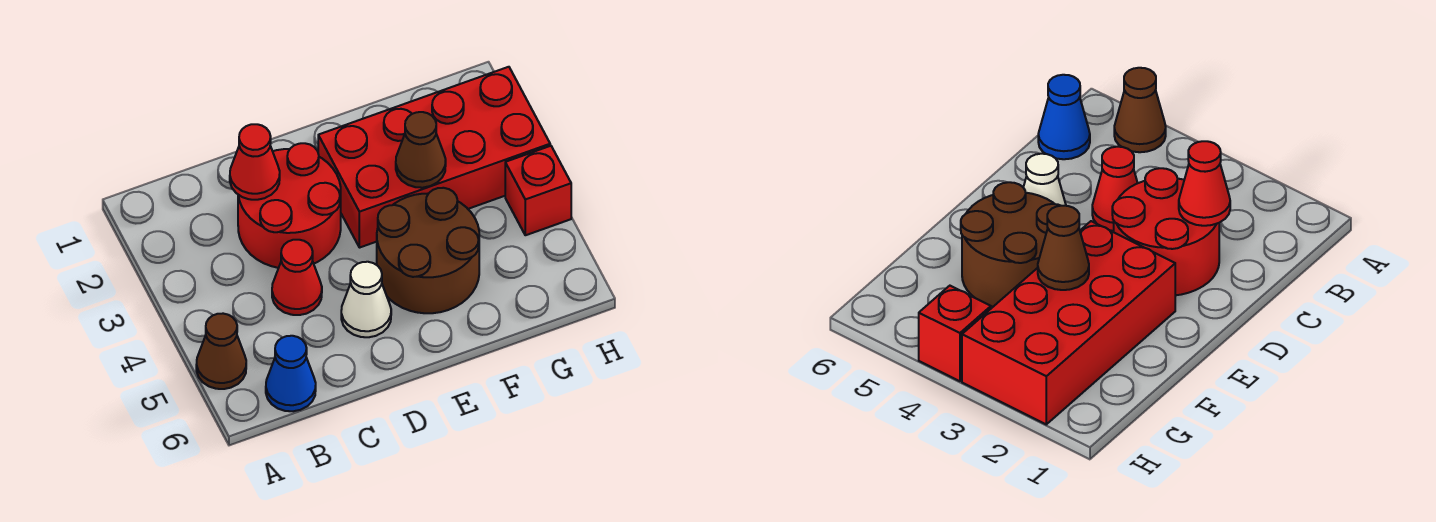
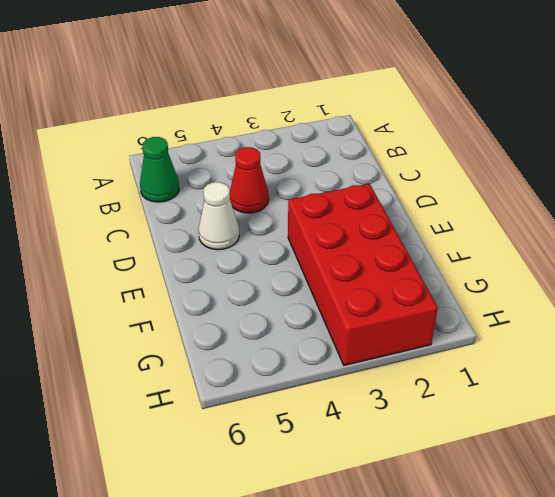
green 1x1 cone [140,137,179,202] -> blue 1x1 cone [266,336,316,411]
none -> brown 1x1 cone [196,314,246,389]
none -> red 2x2 round brick [238,143,341,268]

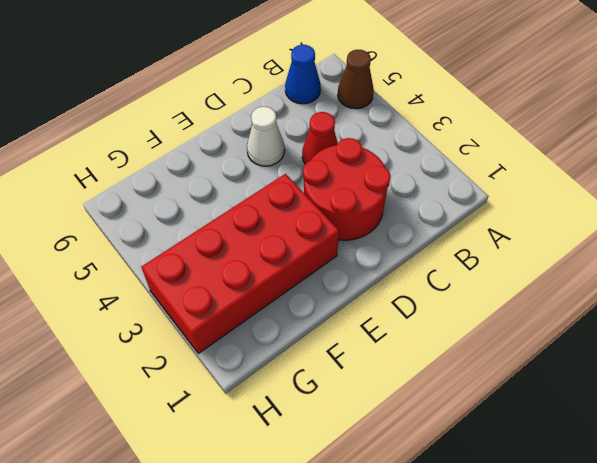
none -> brown 2x2 round brick [377,188,479,313]
none -> red 1x1 brick [505,146,571,235]

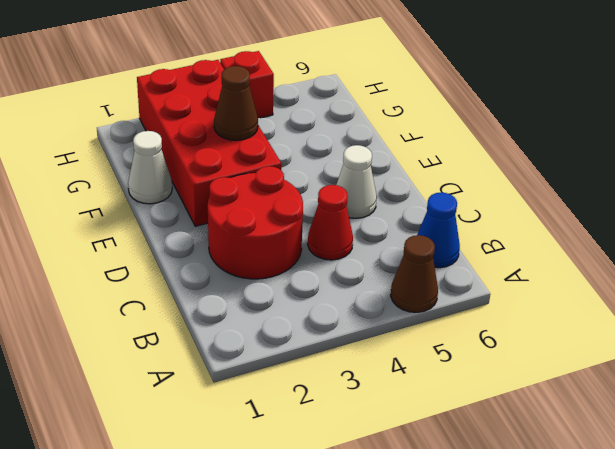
white 1x1 cone [128,131,172,204] -> none
none -> brown 2x2 round brick [377,188,479,313]
none -> red 1x1 cone [230,124,280,200]

